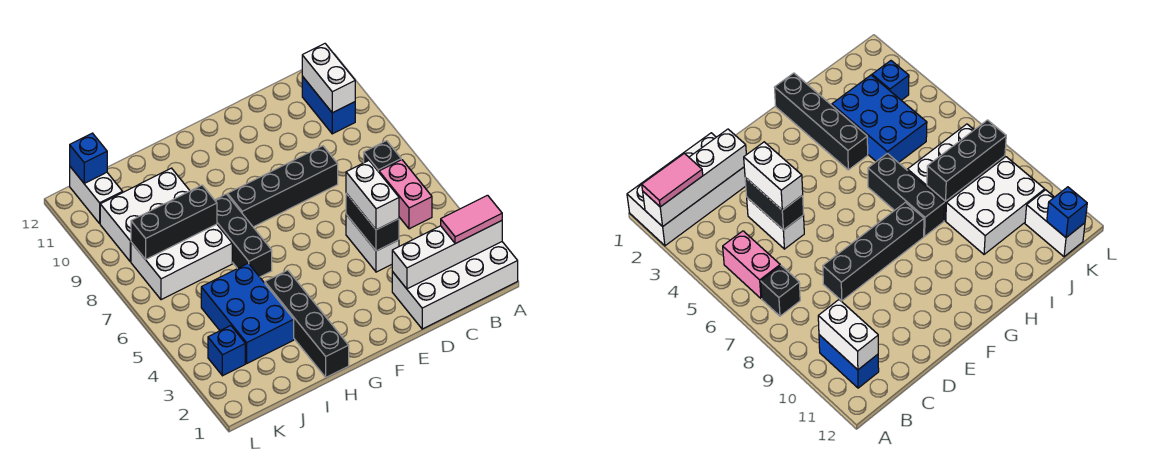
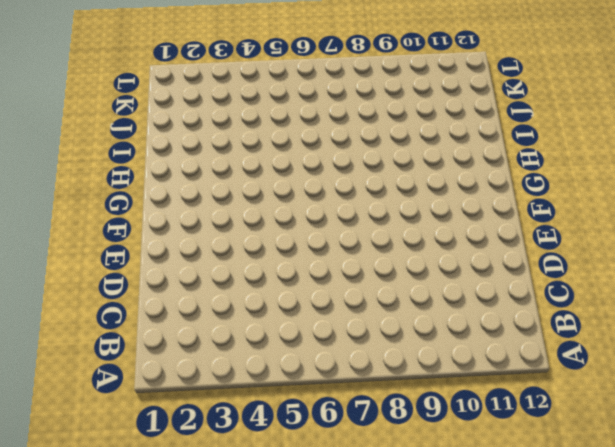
none -> white 2x4 brick [392,242,518,329]
none -> pink 1x2 brick [379,160,432,229]
none -> black 1x1 brick [364,141,401,172]

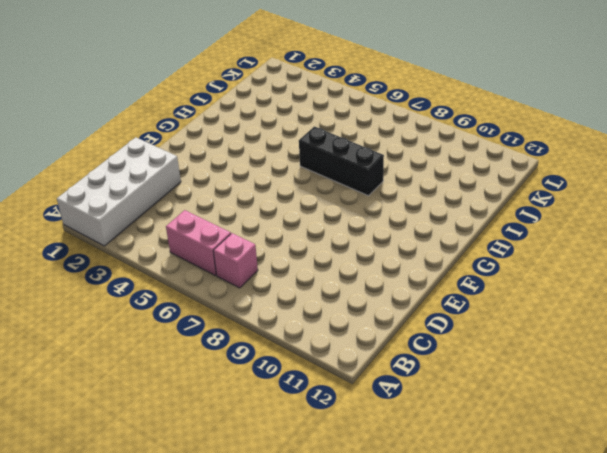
pink 1x1 brick [213,233,258,288] -> black 1x1 brick [364,141,401,172]
none -> blue 1x2 brick [302,76,355,134]
none -> white 1x2 brick [346,214,399,272]
none -> black 1x4 brick [228,146,338,227]

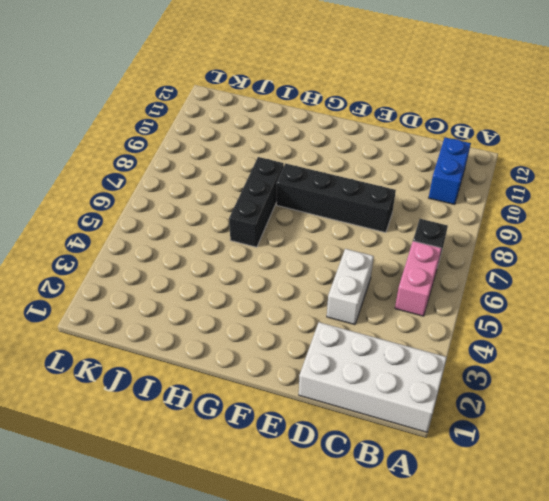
none -> black 1x4 brick [265,270,349,377]
none -> blue 2x3 brick [201,263,294,363]
none -> white 2x3 brick [131,224,232,300]

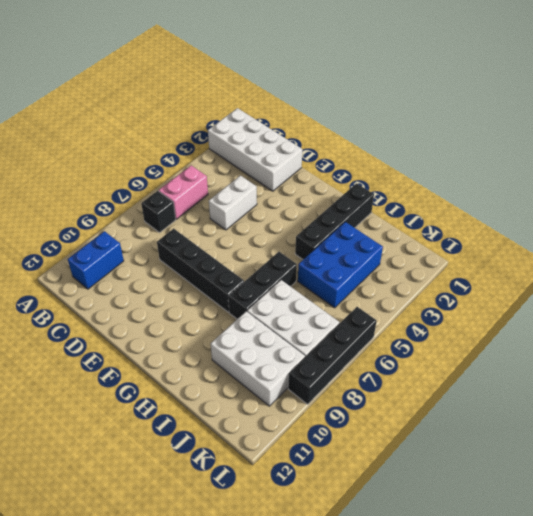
black 1x4 brick [288,307,377,404] -> none
none -> blue 1x1 brick [208,326,245,376]
none -> white 1x2 brick [70,167,123,223]
none -> white 1x4 brick [392,221,502,289]

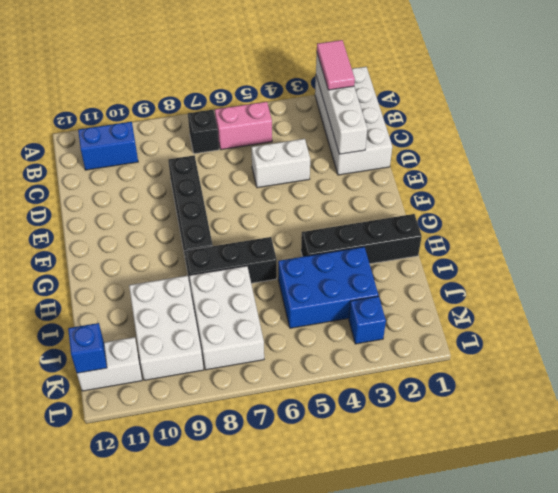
none -> white 1x2 brick [302,44,355,113]
none -> black 1x2 brick [346,193,399,251]
none -> black 1x3 brick [131,185,217,259]

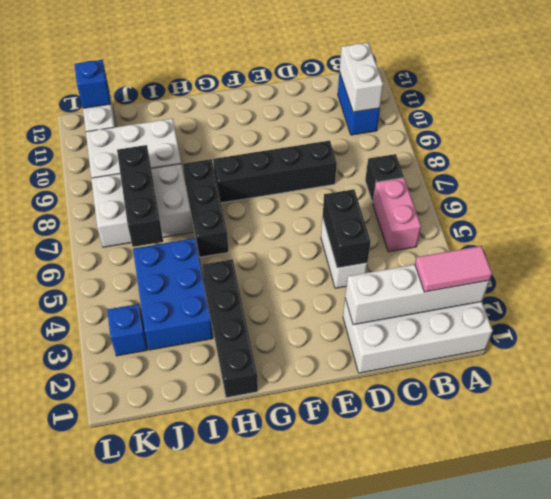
black 1x3 brick [117,145,163,247] -> black 1x3 brick turned to [131,185,217,259]
none -> white 1x2 brick [346,161,399,230]

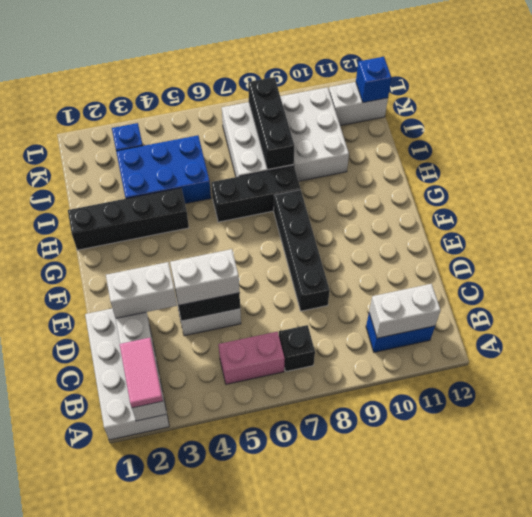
white 1x2 brick [106,262,177,318] -> none

